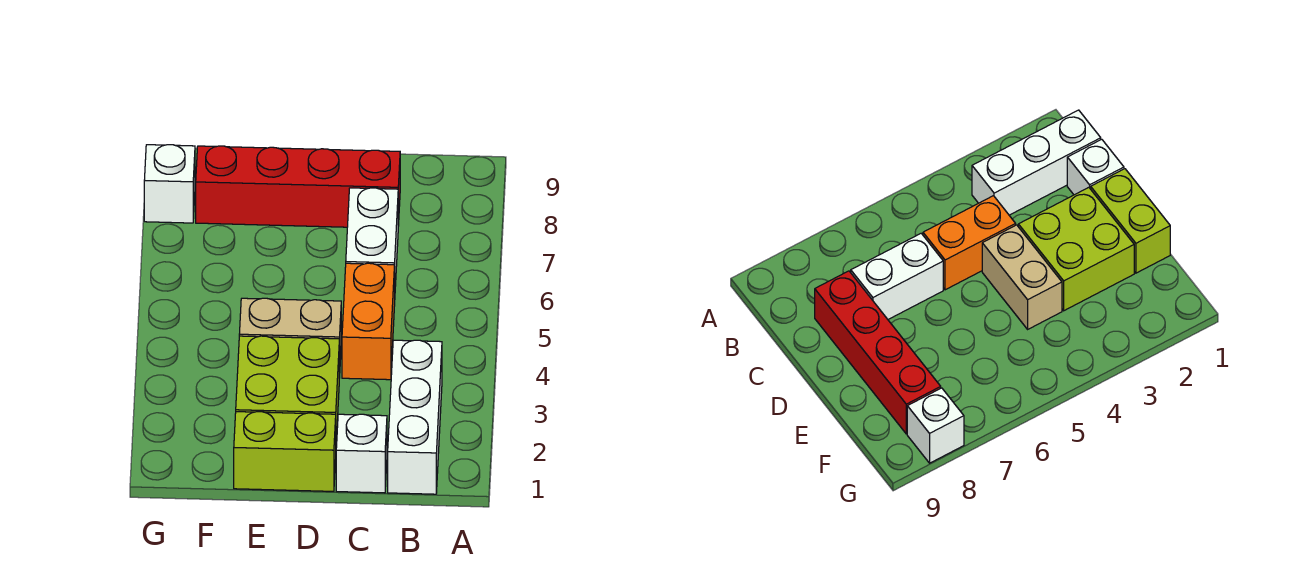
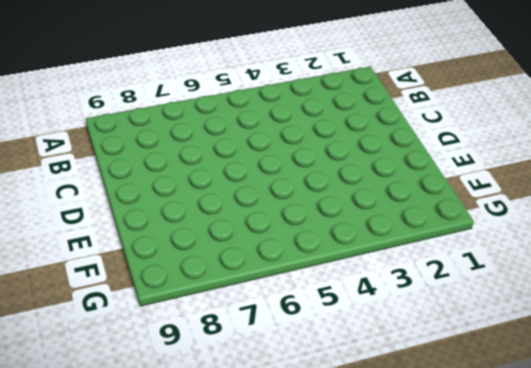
none -> white 1x3 brick [388,340,442,494]
none -> white 1x1 brick [336,414,387,493]

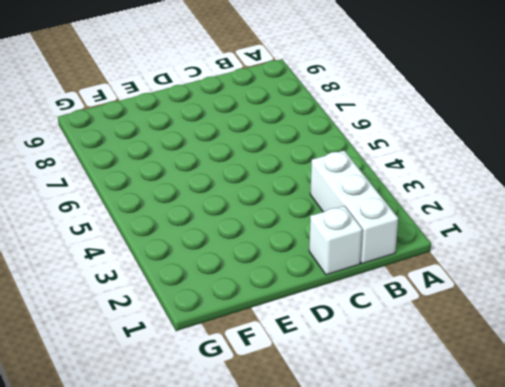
none -> orange 1x2 brick [342,263,395,380]
none -> white 1x2 brick [346,188,398,286]

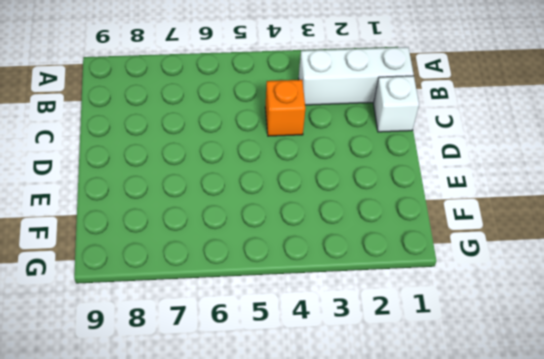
orange 1x1 brick [265,80,305,136] -> orange 1x2 brick [342,263,395,380]
none -> white 1x2 brick [346,188,398,286]
none -> red 1x4 brick [196,146,400,227]

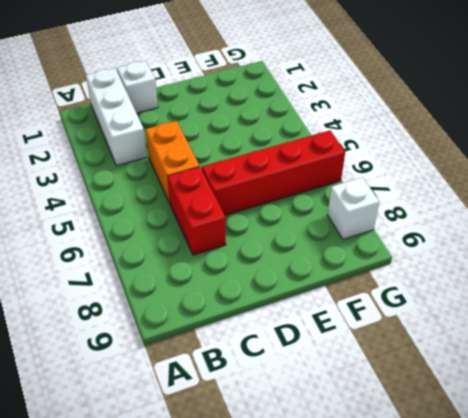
red 1x2 brick [167,167,226,255] -> white 1x2 brick [346,188,398,286]
red 1x4 brick [202,130,345,215] -> red 1x4 brick moved to [196,146,400,227]
none -> lime 1x2 brick [234,412,336,491]
none -> lime 2x2 brick [236,336,339,440]

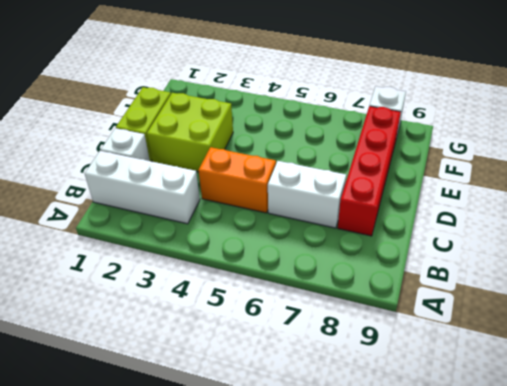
none -> tan 1x2 brick [239,298,341,378]

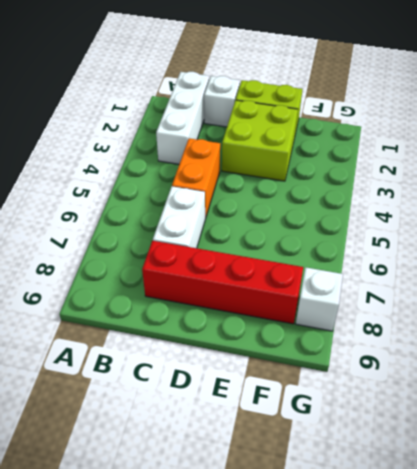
none -> tan 1x2 brick [239,298,341,378]

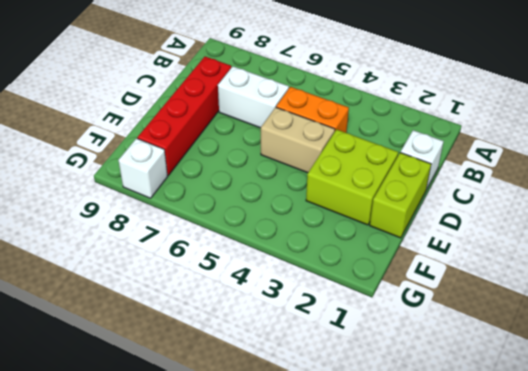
tan 1x2 brick [261,107,335,173] -> tan 1x2 brick turned to [239,298,341,378]
none -> white 1x3 brick [388,340,442,494]

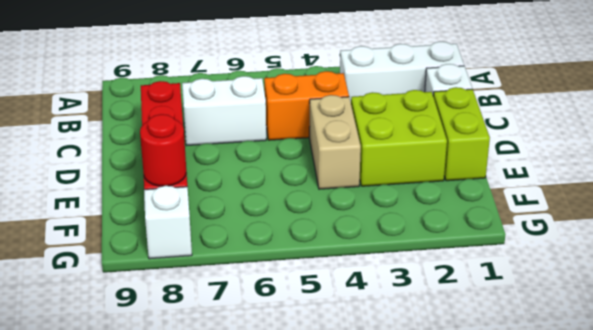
red 1x1 round brick [140,114,186,186] -> none

